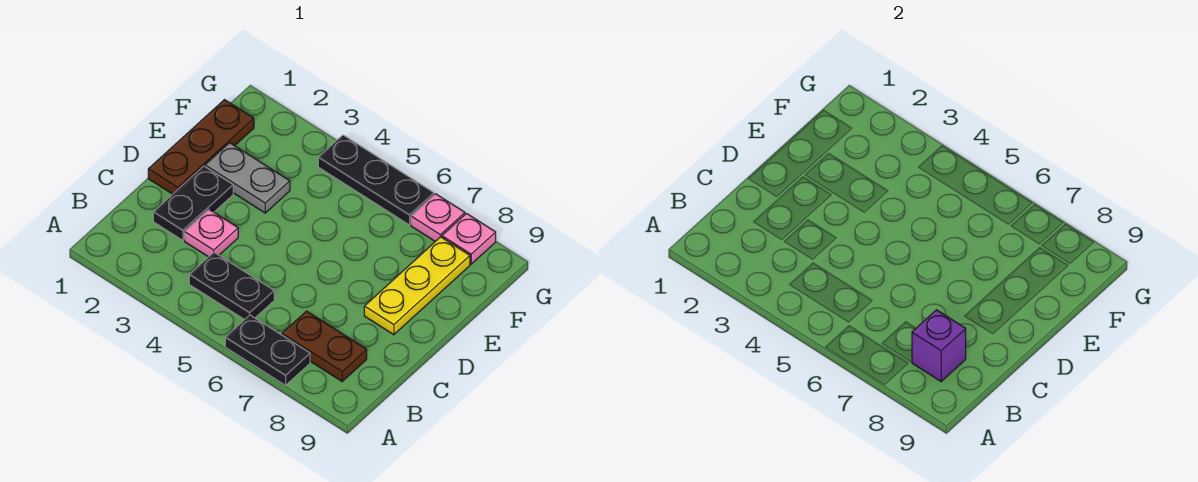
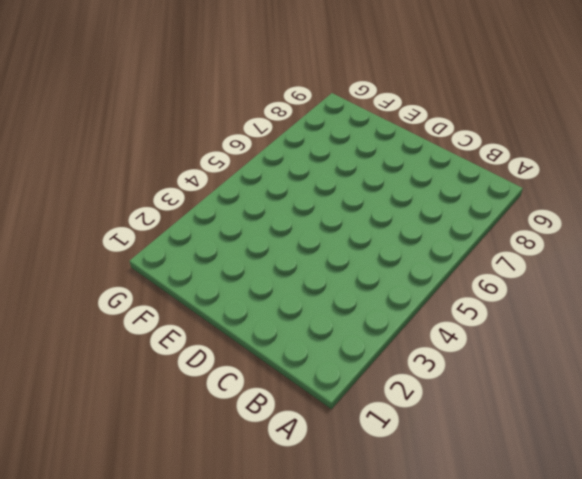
none -> black 1x2 plate [225,315,310,385]
none -> black 1x2 plate [189,253,274,320]
none -> brown 1x2 plate [282,311,367,381]

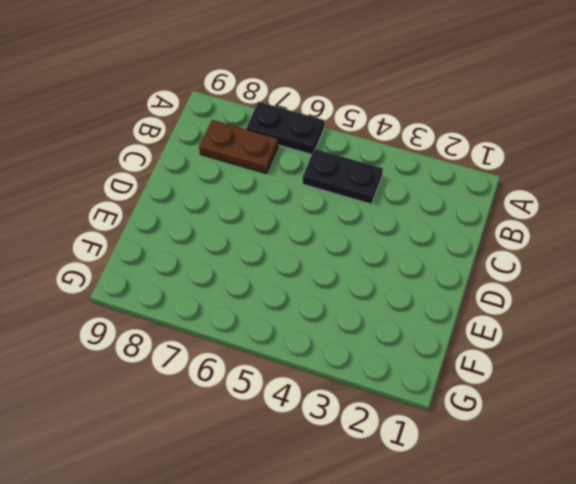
none -> black 1x2 plate [153,166,233,240]
none -> pink 1x1 plate [184,209,238,257]
none -> brown 1x3 plate [148,100,254,194]

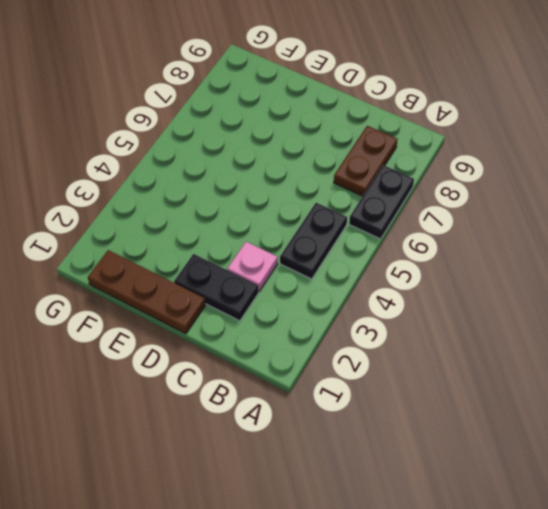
none -> yellow 1x3 plate [364,237,470,335]
none -> grey 1x2 plate [205,143,290,213]
none -> black 1x3 plate [318,135,434,225]

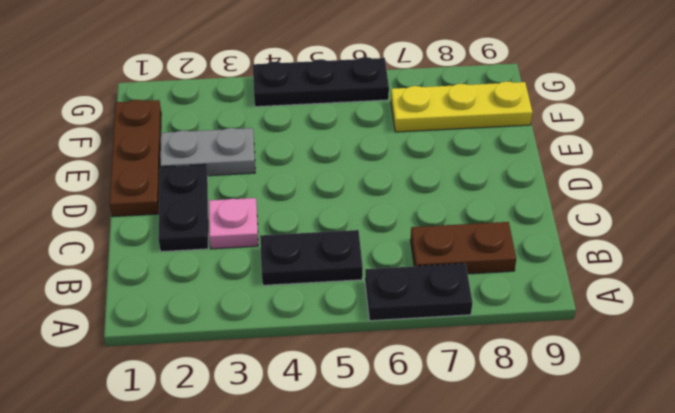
yellow 1x3 plate [391,81,533,132] -> yellow 1x3 plate turned to [364,237,470,335]
none -> pink 1x1 plate [411,194,465,241]
none -> pink 1x1 plate [442,214,496,264]
none -> purple 1x1 brick [912,310,966,381]

